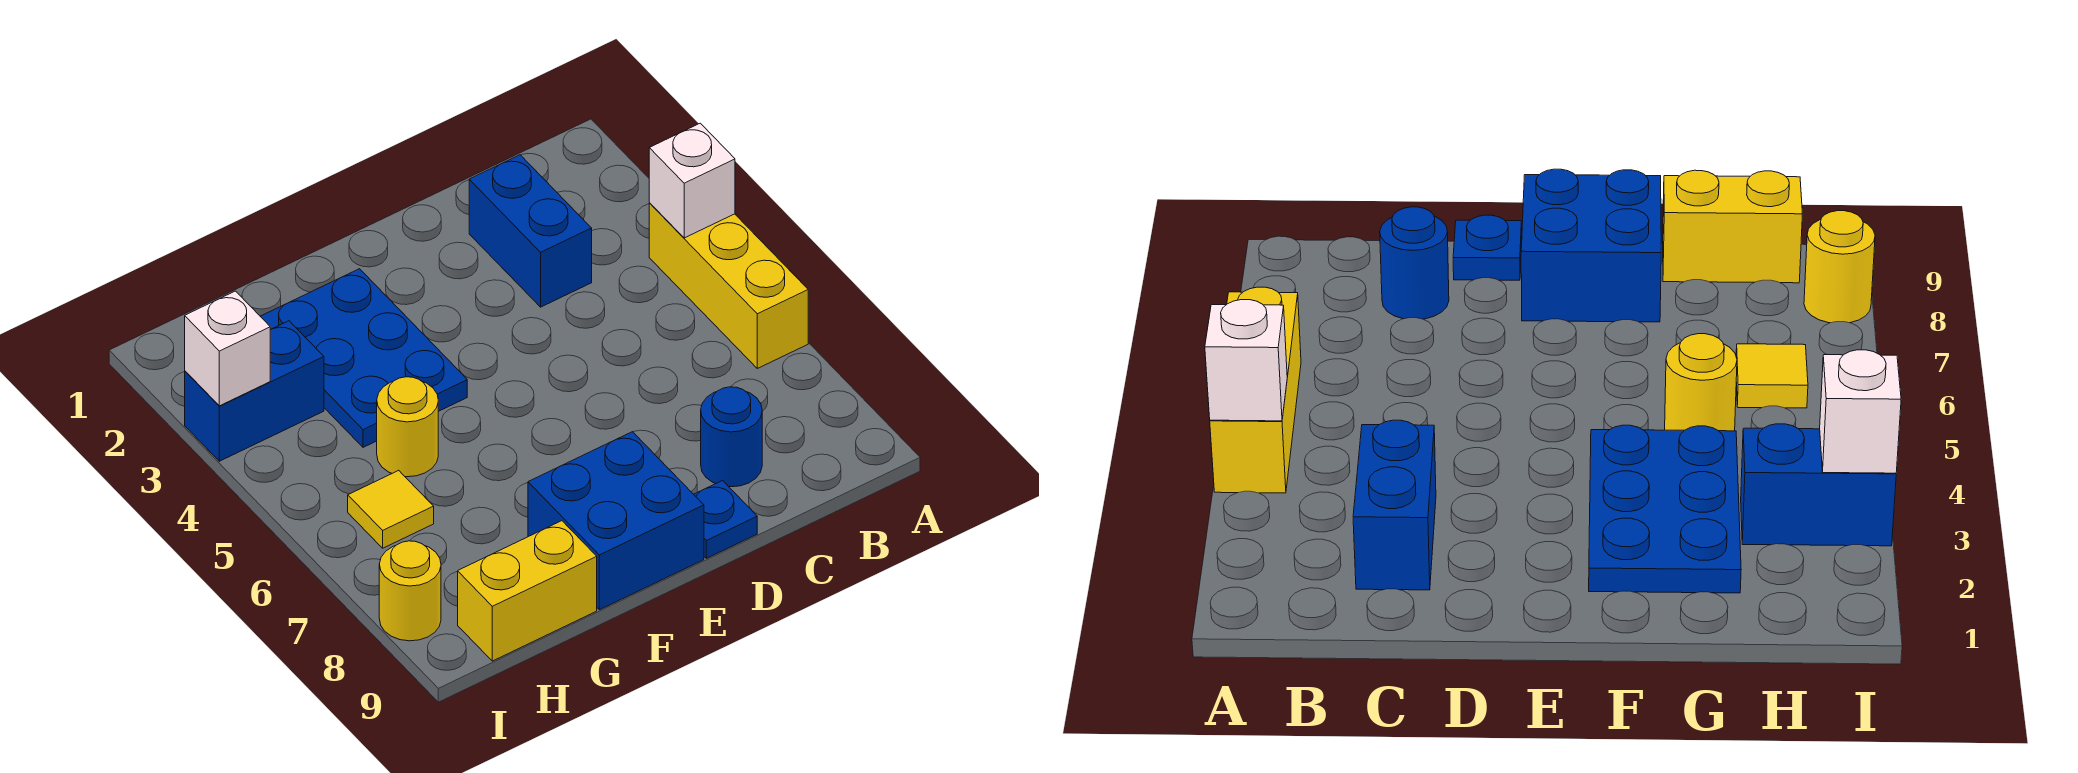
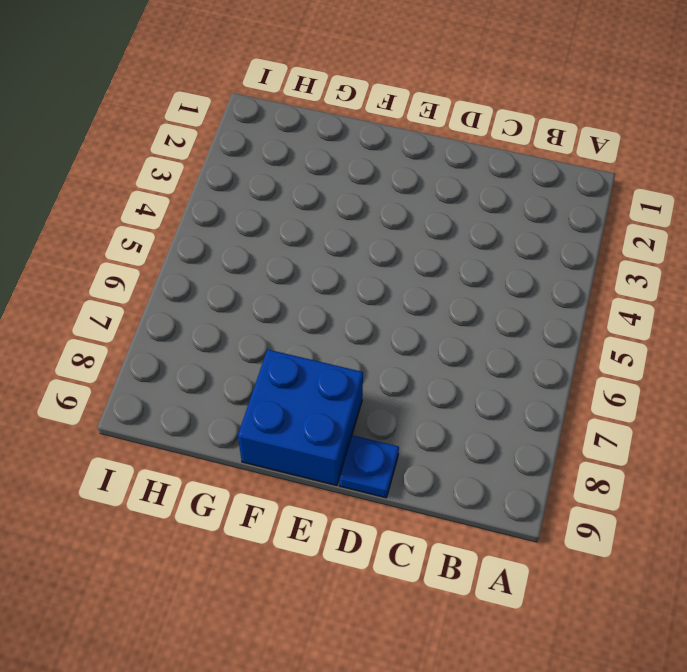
none -> yellow 1x3 brick [649,203,808,368]
none -> blue 1x2 brick [469,155,592,307]
none -> blue 1x1 round brick [701,387,762,487]

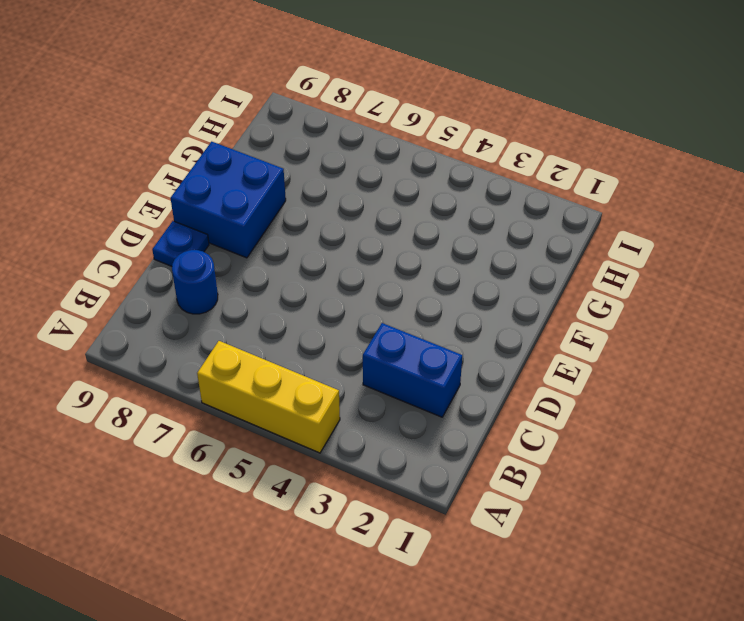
none -> blue 2x3 plate [260,269,467,447]
none -> yellow 1x1 round brick [377,377,438,477]
none -> yellow 1x2 brick [458,521,597,661]

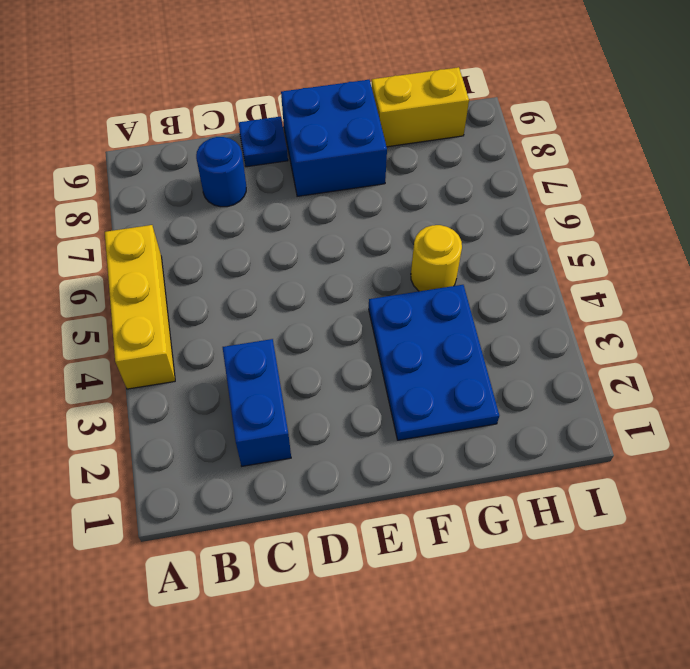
none -> blue 1x2 brick [185,321,324,461]
none -> yellow 1x1 tile [348,470,434,548]
none -> yellow 1x1 round brick [379,541,441,641]

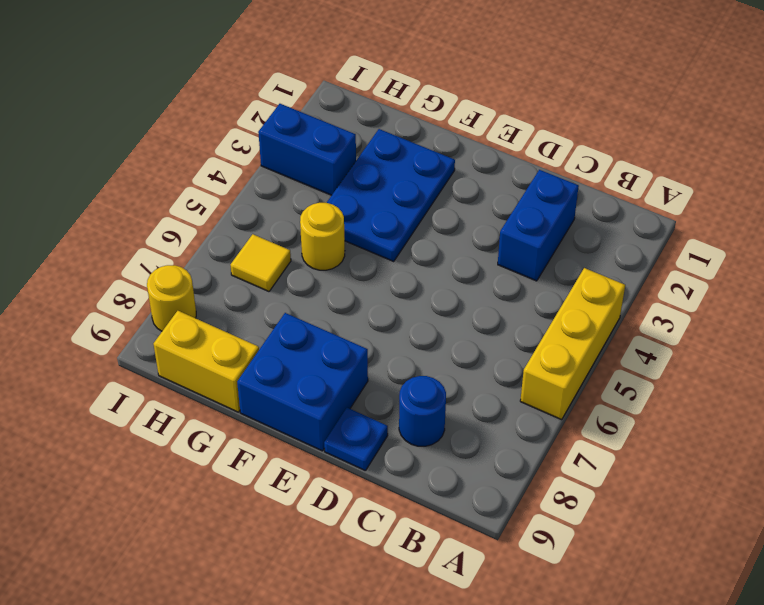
none -> white 1x1 brick [649,123,735,238]
none -> white 1x1 brick [185,291,270,406]

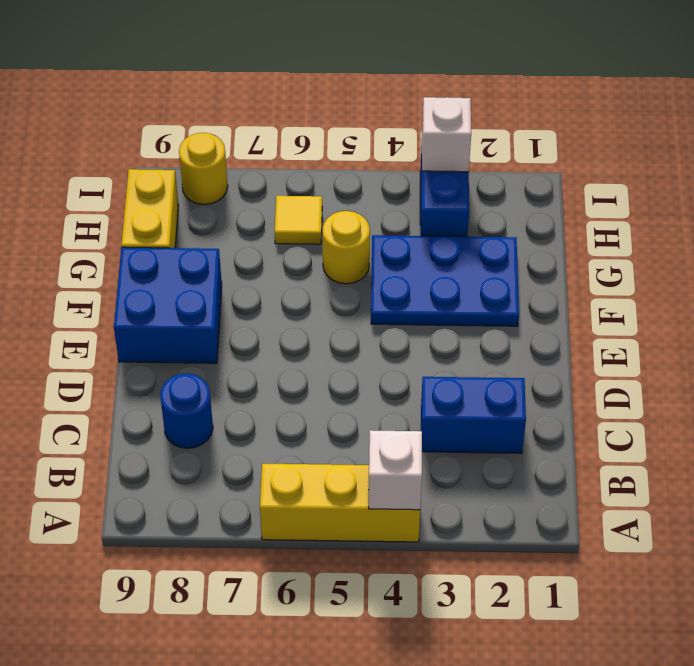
none -> blue 1x1 plate [694,481,757,558]

